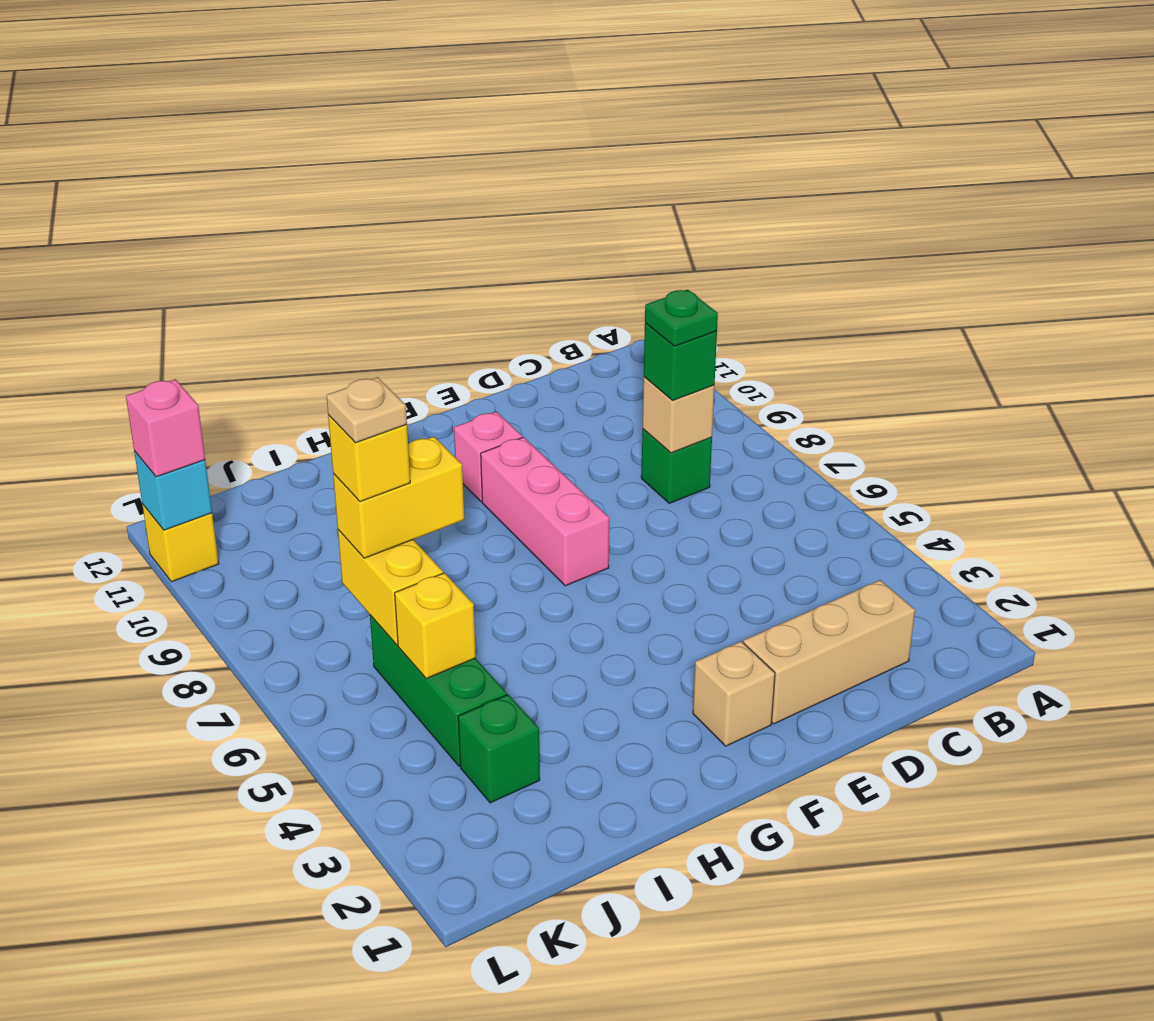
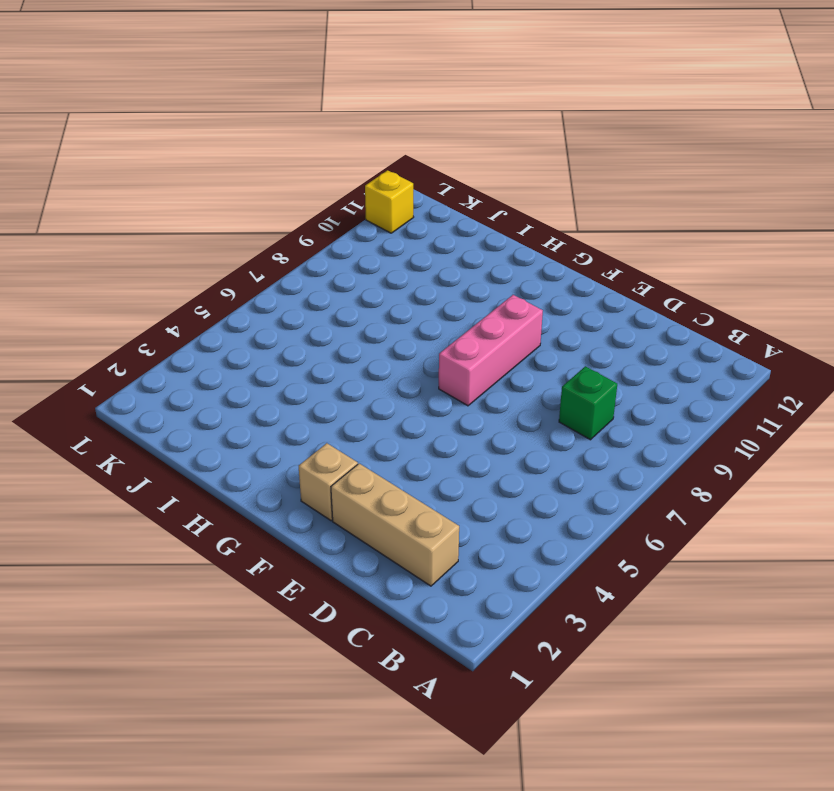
none -> pink 1x1 brick [454,412,522,502]
none -> green 1x1 brick [458,695,540,803]
none -> green 1x3 brick [370,615,507,766]

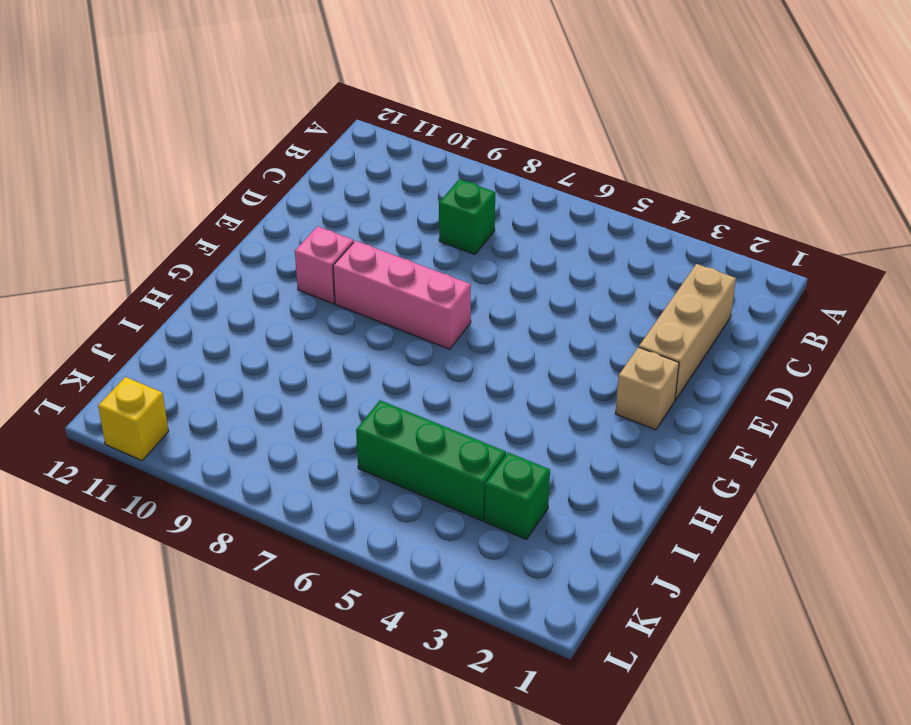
none -> tan 1x1 brick [643,377,714,453]
none -> yellow 1x1 brick [395,573,476,678]
none -> yellow 1x2 brick [338,530,443,645]

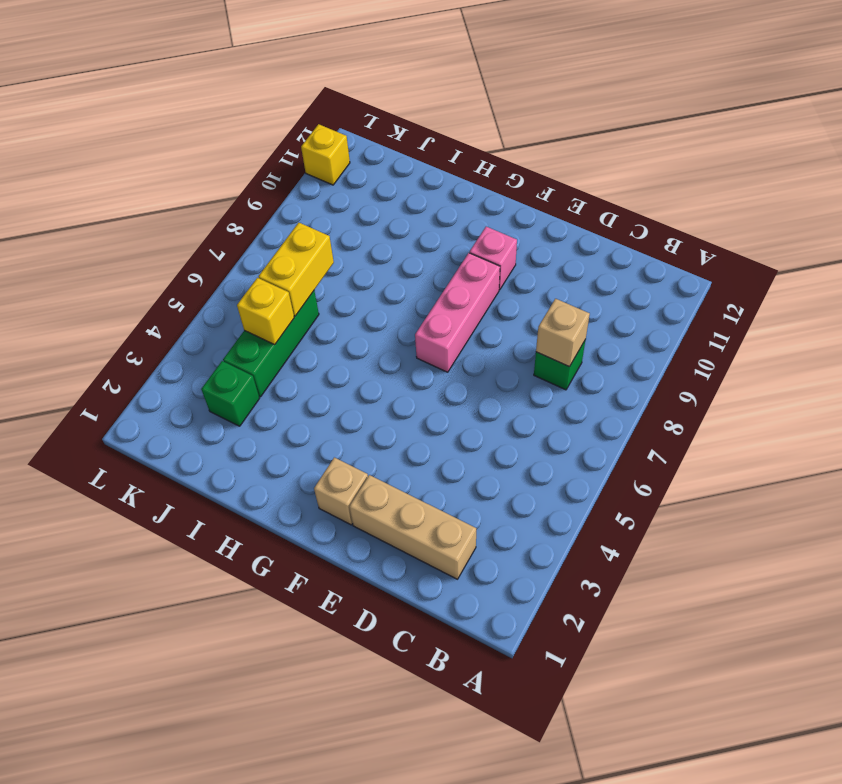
none -> cyan 1x1 brick [134,451,212,530]
none -> green 1x1 brick [644,323,717,400]
none -> yellow 1x2 brick [333,437,464,558]

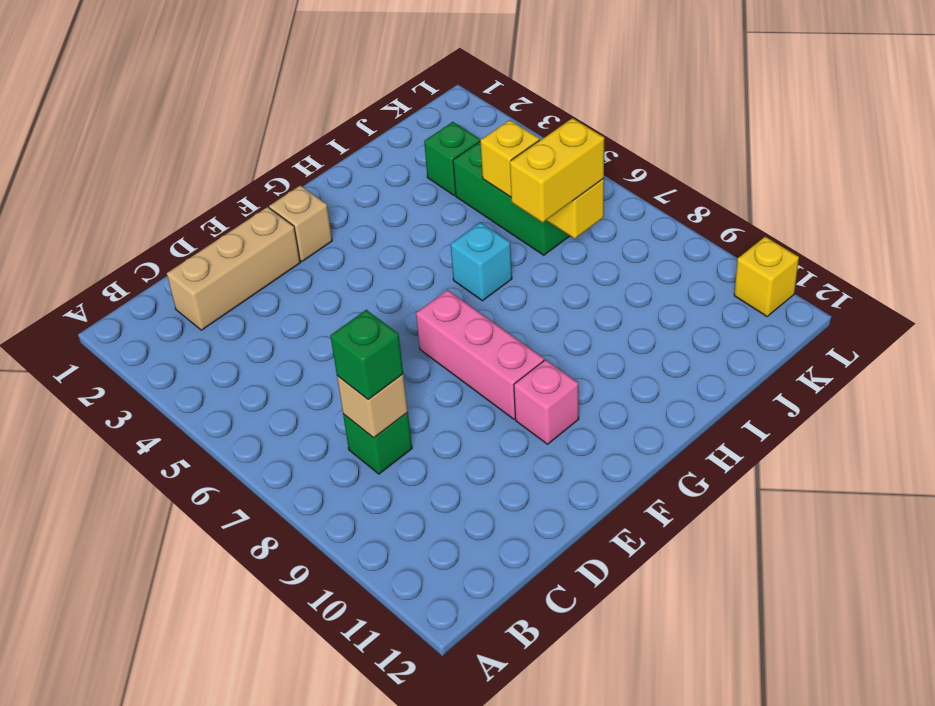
cyan 1x1 brick [451,222,512,301] -> cyan 1x1 brick moved to [134,451,212,530]
none -> pink 1x1 brick [126,379,205,477]
none -> green 1x1 plate [645,290,718,346]
none -> yellow 1x1 brick [328,415,410,502]

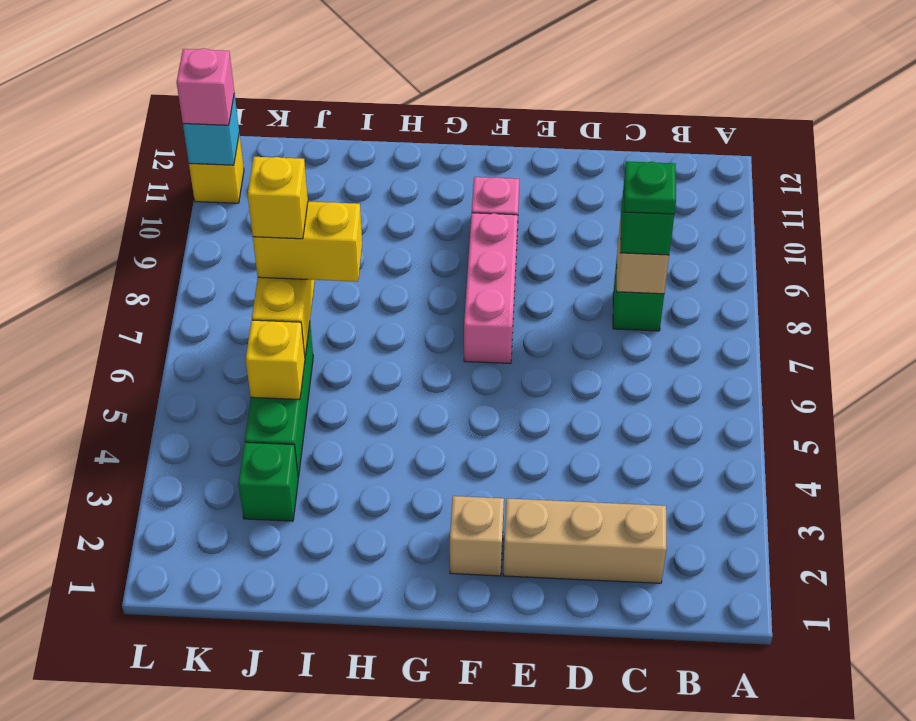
none -> tan 1x1 plate [326,377,407,443]

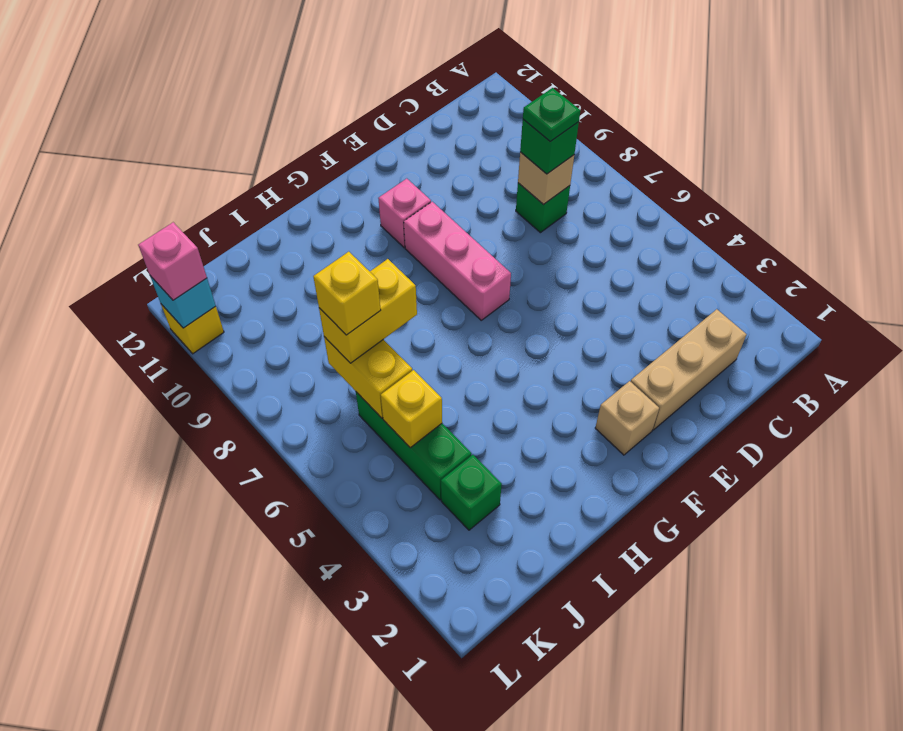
none -> tan 1x1 plate [326,377,407,443]

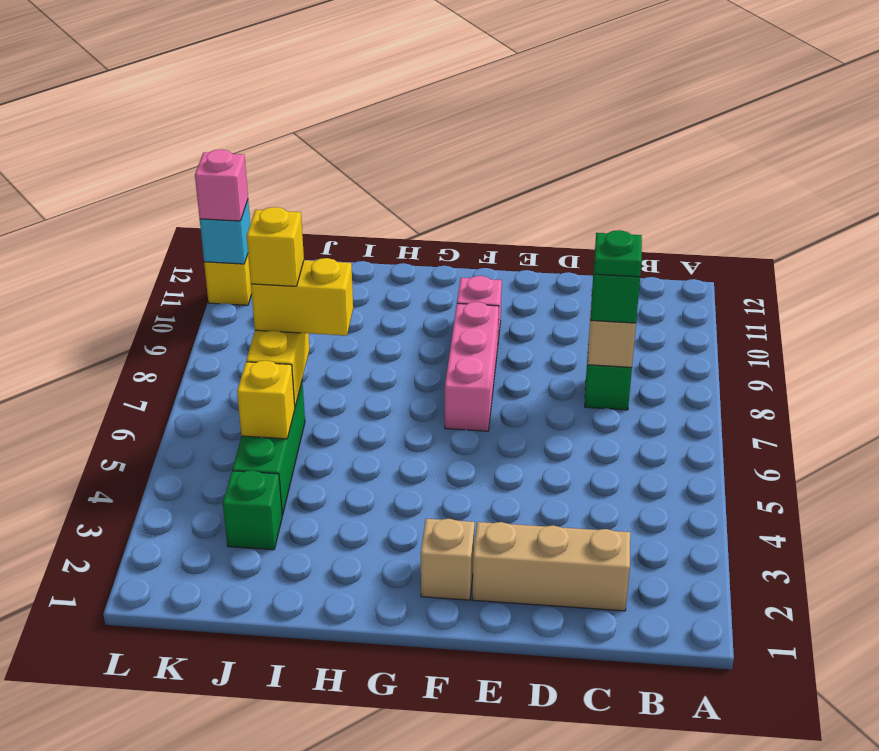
none -> tan 1x1 plate [326,377,407,443]

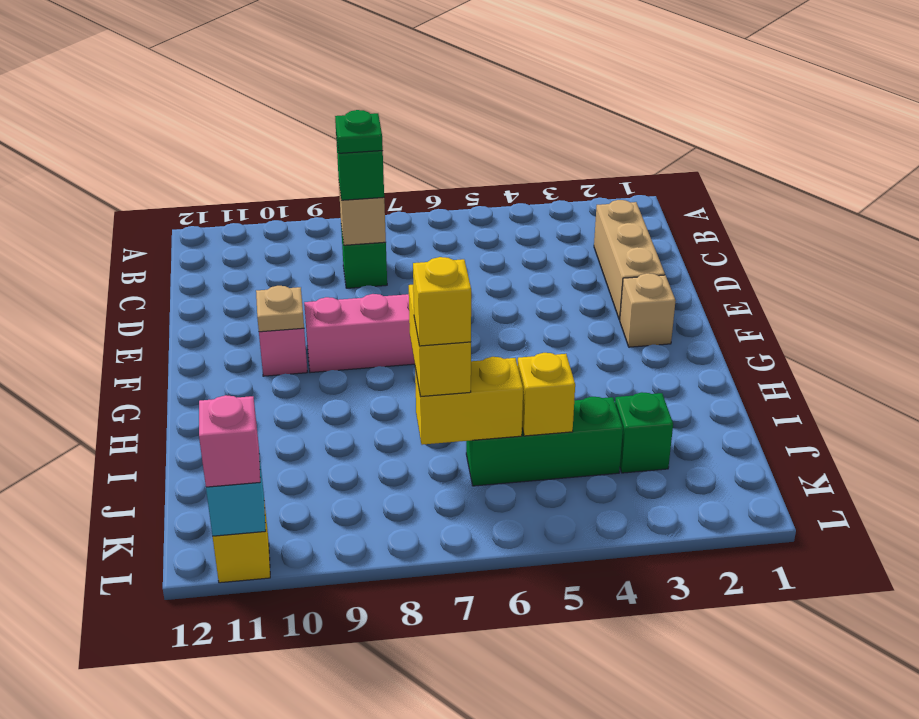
tan 1x1 plate [256,286,304,332] -> tan 1x1 plate moved to [326,377,407,443]

